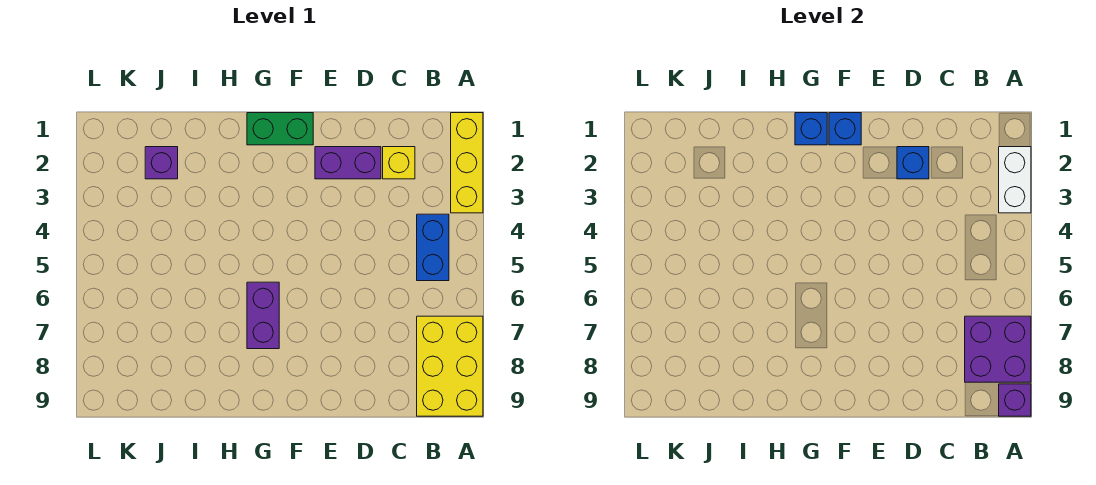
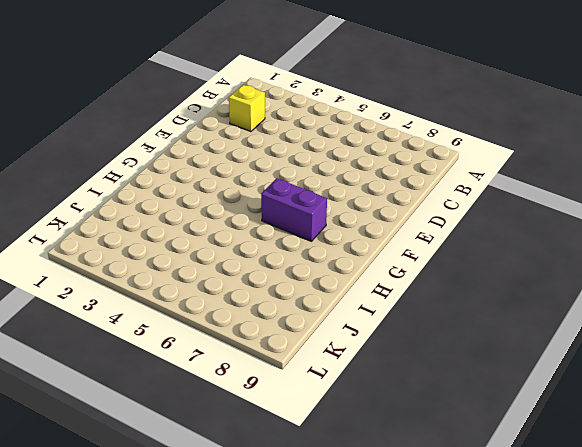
none -> yellow 1x3 brick [451,113,483,213]
none -> yellow 2x3 brick [417,316,483,416]
none -> blue 1x2 brick [417,214,449,281]

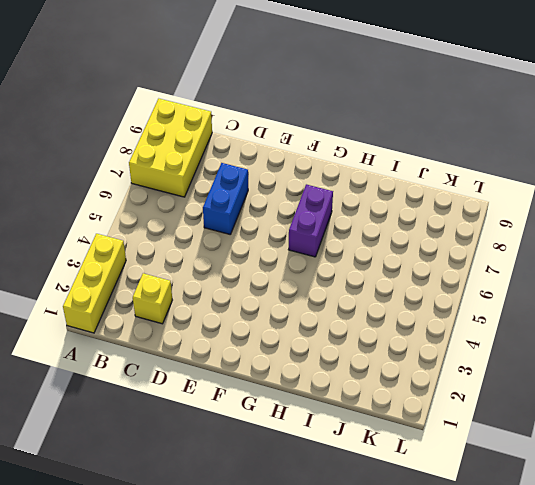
blue 1x2 brick [203,163,248,235] -> blue 1x2 brick moved to [417,214,449,281]
none -> purple 1x2 brick [315,147,381,179]
none -> green 1x2 brick [247,113,313,145]
none -> purple 1x1 brick [145,147,178,179]

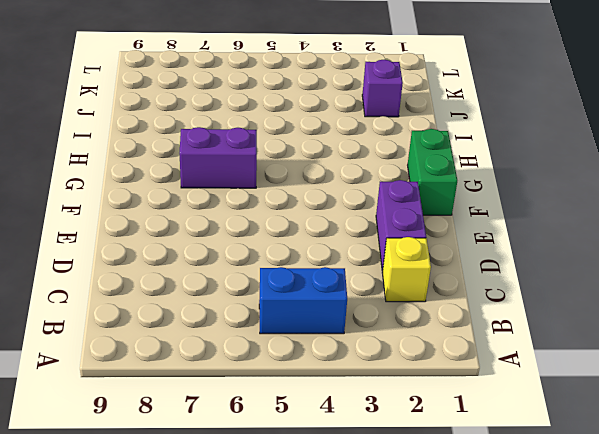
none -> yellow 1x3 brick [451,113,483,213]
none -> yellow 2x3 brick [417,316,483,416]
none -> white 1x2 brick [999,147,1031,213]

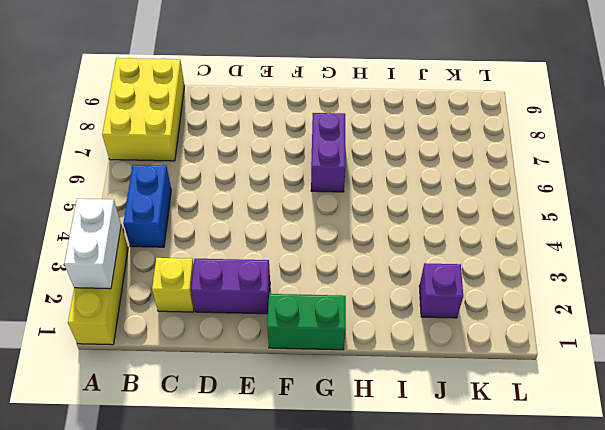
none -> purple 2x2 brick [965,316,1031,382]
none -> purple 1x1 brick [999,384,1031,416]
none -> blue 1x1 brick [897,147,929,179]

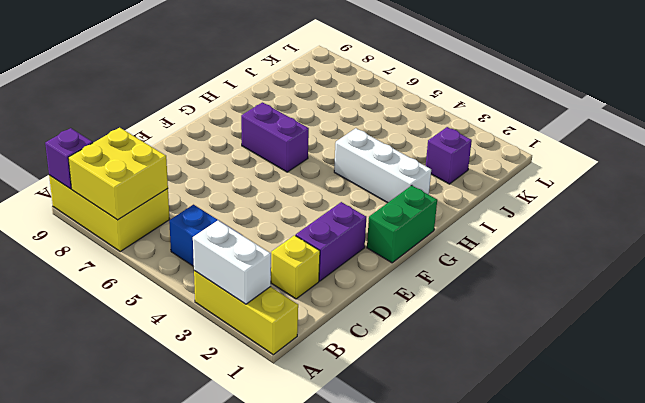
yellow 2x2 brick [68,128,168,220] -> purple 2x2 brick [965,316,1031,382]
white 1x3 brick [334,128,431,203] -> none
none -> blue 1x1 brick [897,147,929,179]
none -> blue 1x1 brick [829,113,861,145]
none -> blue 1x1 brick [795,113,827,145]

